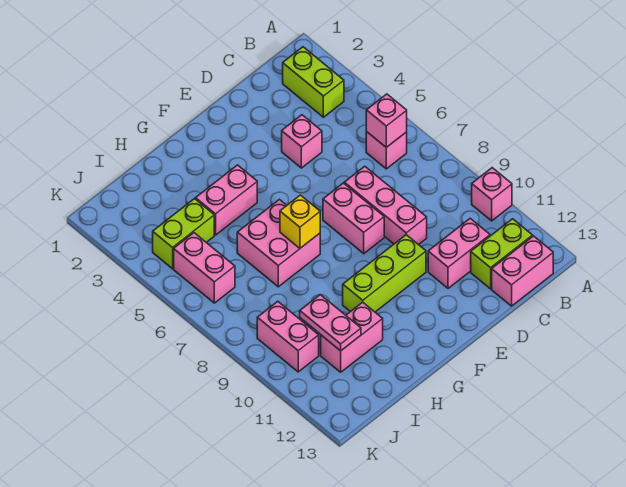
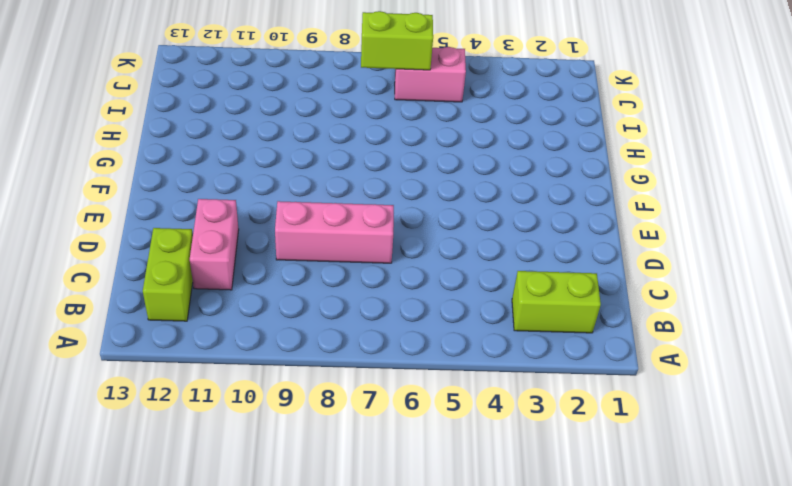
lime 1x2 brick [361,11,433,70] -> lime 1x2 brick turned to [153,199,214,269]
none -> pink 1x1 brick [472,168,512,221]
none -> pink 1x1 brick [366,131,407,169]
none -> pink 1x2 brick [492,236,553,306]

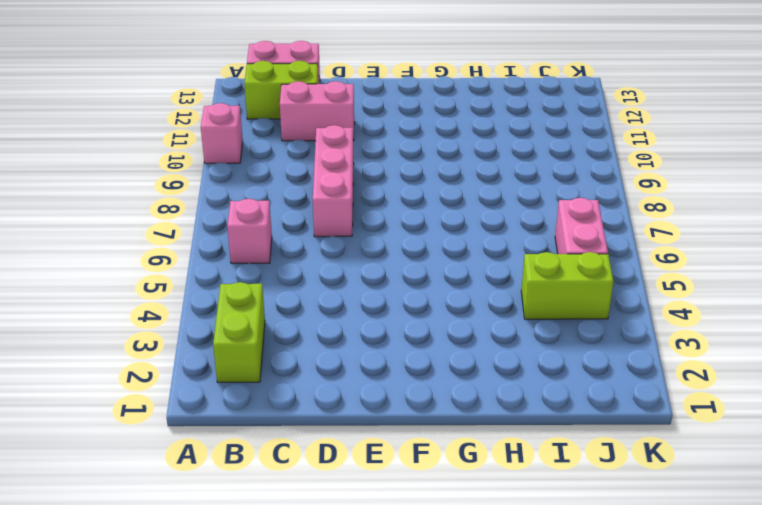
none -> pink 1x1 brick [282,115,322,168]
none -> pink 1x2 brick [323,183,384,254]
none -> lime 1x3 brick [343,235,426,312]

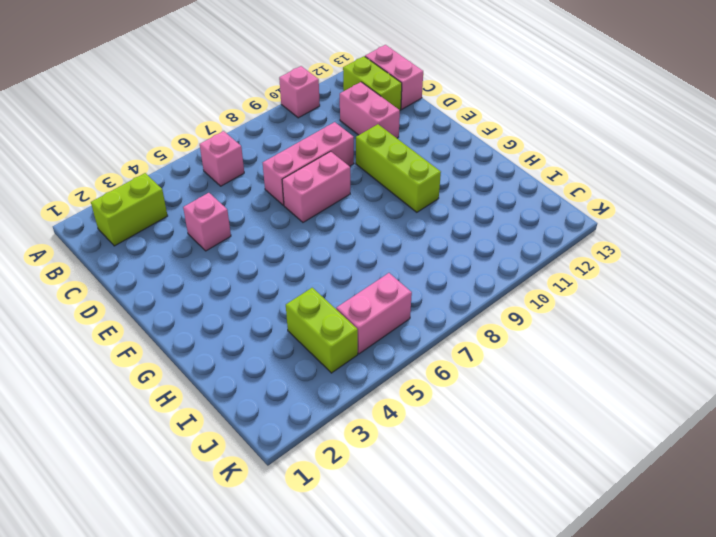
none -> pink 1x2 brick [196,165,257,235]
none -> pink 2x2 brick [237,199,320,287]
none -> pink 1x2 brick [321,302,383,372]

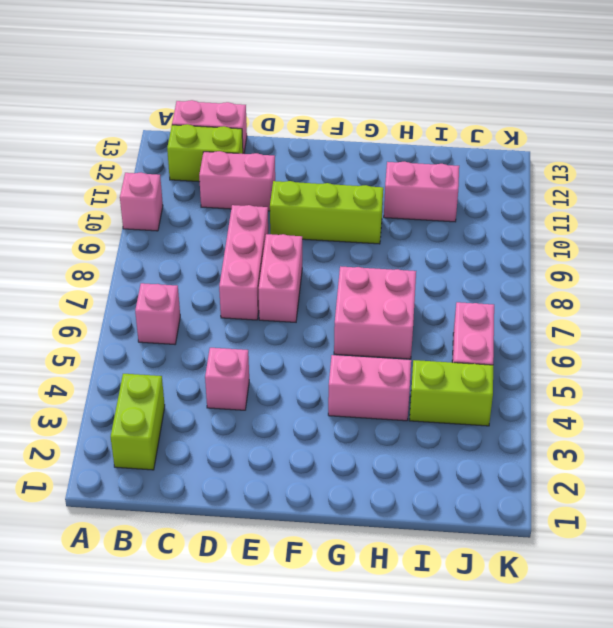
none -> pink 1x2 brick [257,301,319,372]
none -> pink 1x1 brick [366,94,407,147]
none -> yellow 1x1 brick [280,195,320,248]

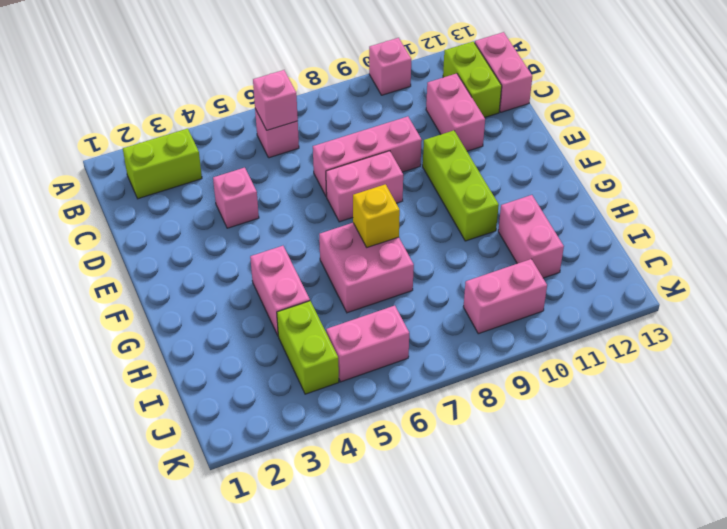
none -> pink 1x2 plate [300,295,361,351]

